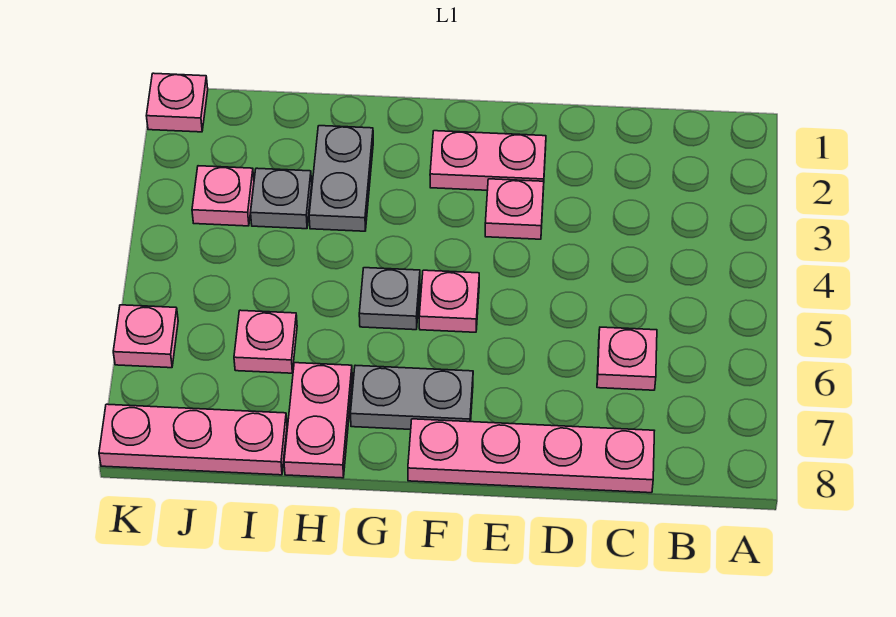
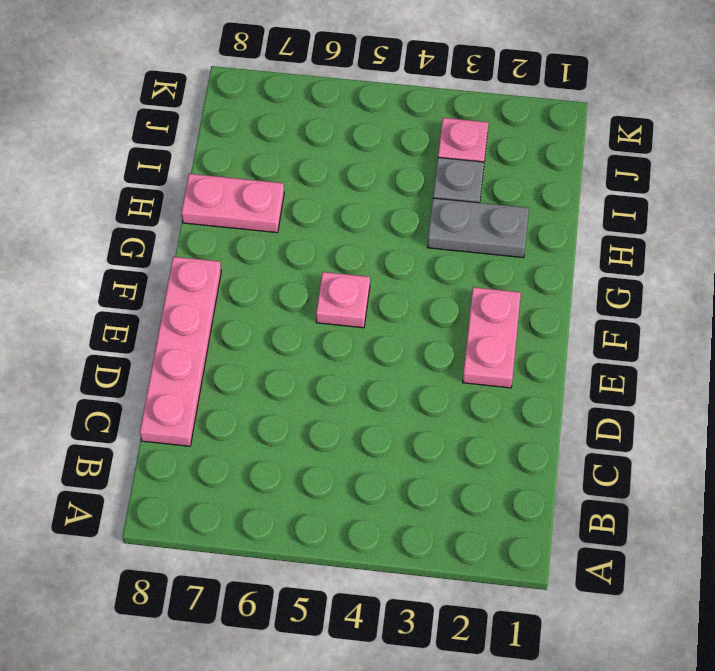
none -> pink 1x1 plate [597,327,657,390]
none -> pink 1x1 plate [485,179,544,239]
none -> grey 1x2 plate [351,365,473,429]

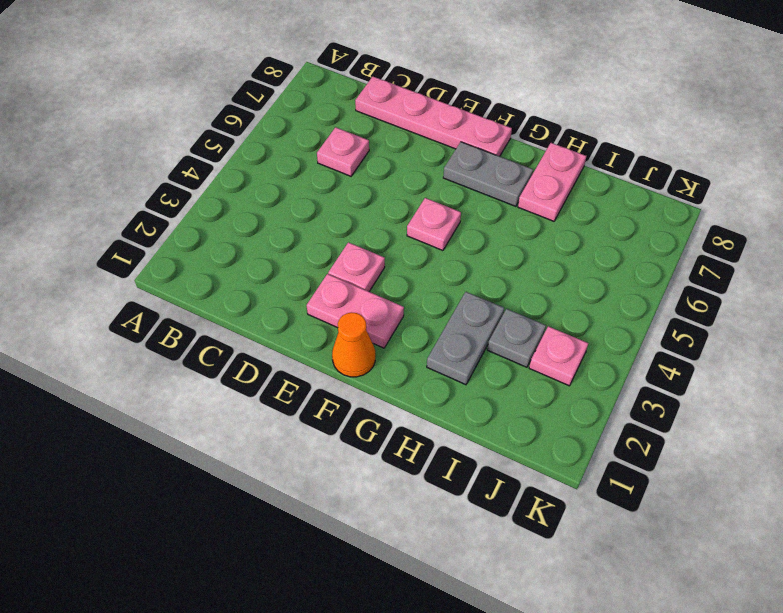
orange 1x1 cone [332,312,375,377] -> none
none -> grey 1x1 plate [359,268,420,330]
none -> pink 1x1 plate [234,310,297,373]
none -> pink 1x3 plate [99,404,287,475]

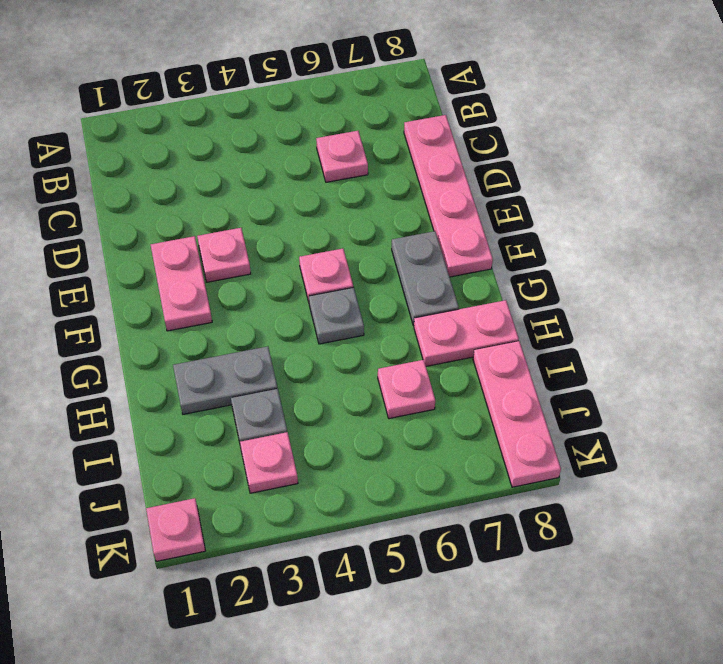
none -> pink 1x1 plate [113,305,178,368]

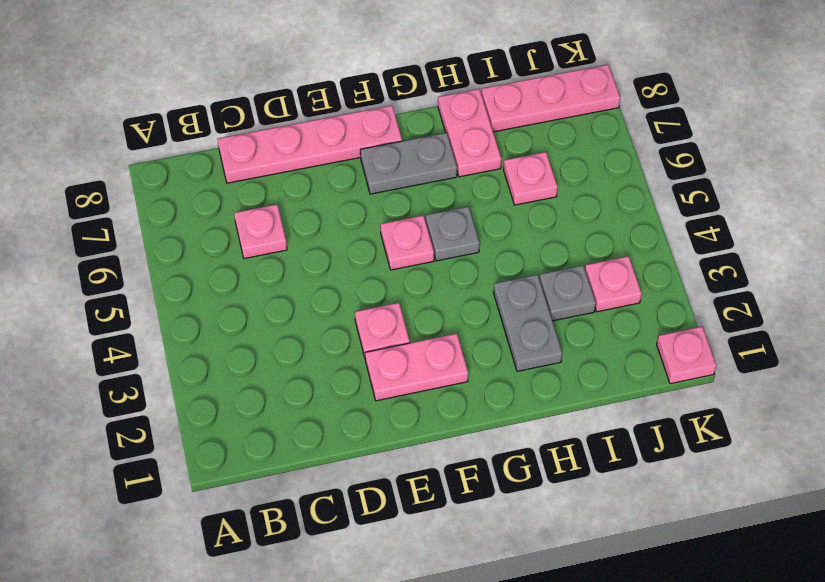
none -> pink 1x1 plate [113,305,178,368]

